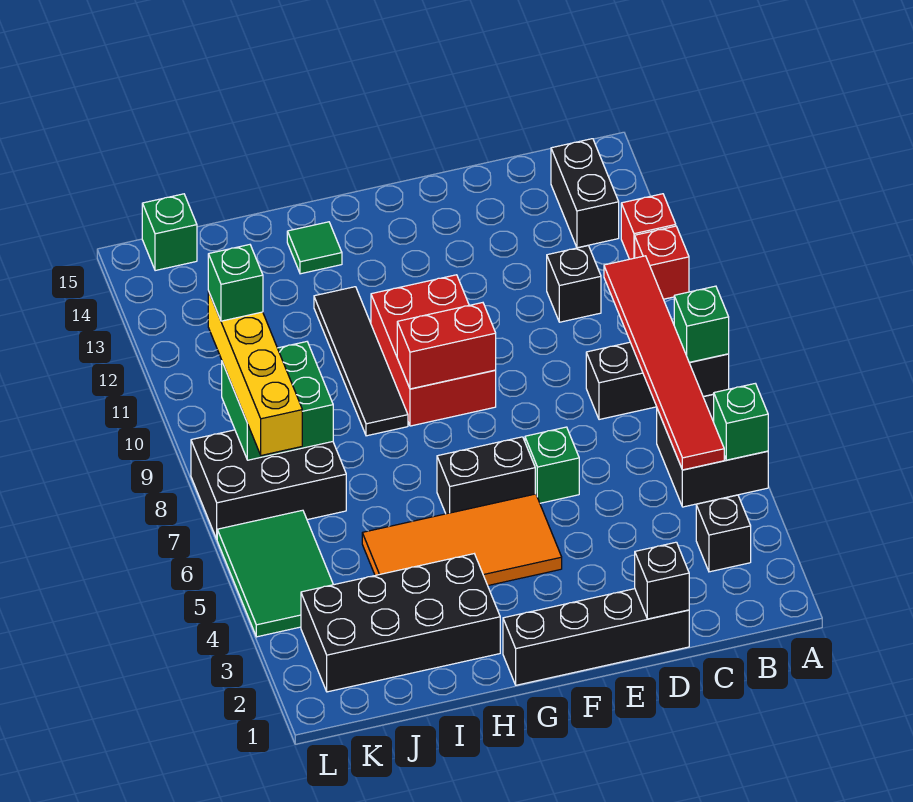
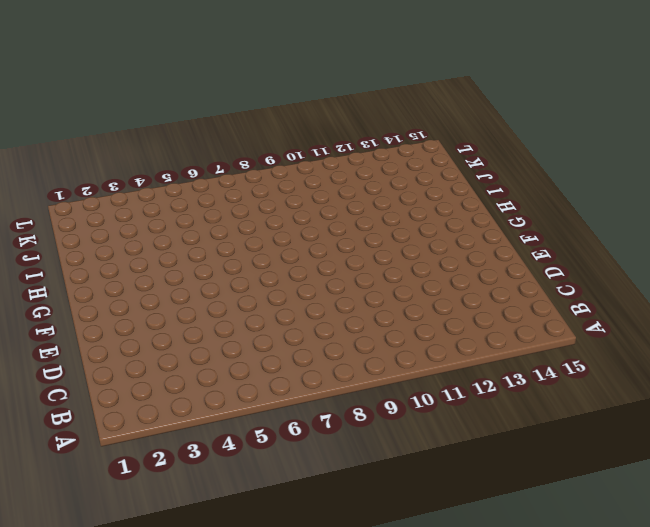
none -> black 2x2 brick [657,394,768,507]
none -> black 1x3 brick [586,342,729,420]
none -> red 1x1 brick [635,226,689,299]

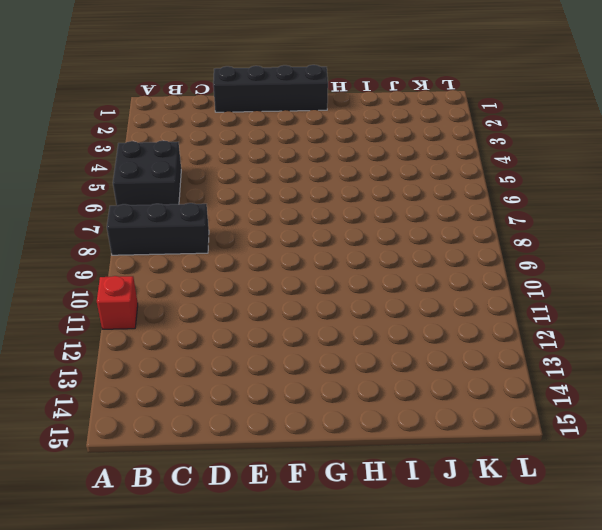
none -> red 1x1 brick [621,194,676,259]
none -> black 1x1 brick [696,495,751,572]
none -> black 1x2 brick [551,139,619,248]

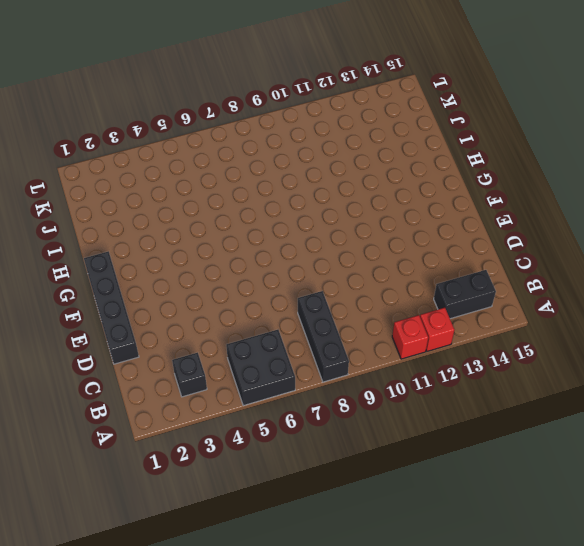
none -> black 1x1 brick [547,246,601,322]
none -> green 1x1 brick [525,427,579,503]
none -> orange 2x4 tile [362,494,562,585]

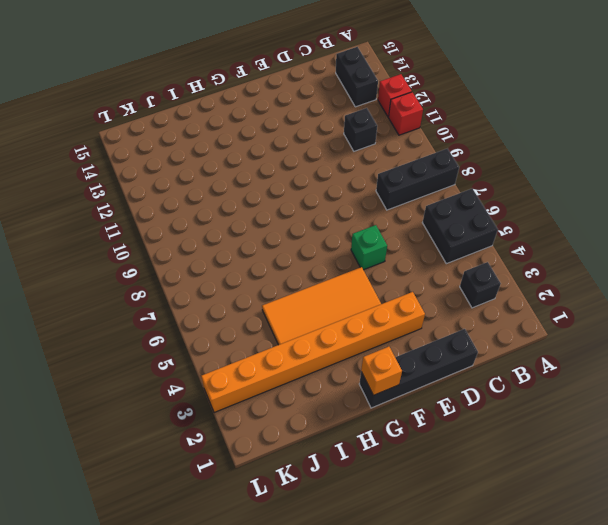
orange 1x8 brick [201,292,425,413] -> black 2x4 brick [301,554,500,692]
orange 1x1 brick [361,346,402,395] -> none
none -> black 1x2 brick [437,437,535,514]
none -> red 2x3 brick [371,275,496,426]
none -> black 1x4 tile [314,287,408,436]

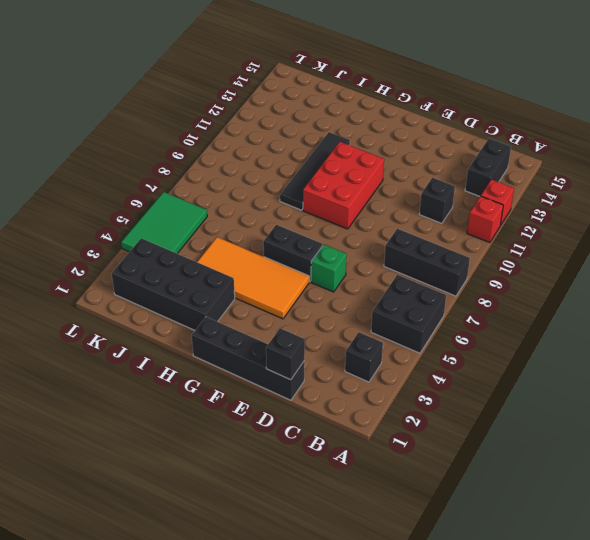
none -> green 1x1 tile [287,222,342,274]
none -> black 2x3 brick [191,430,346,539]
none -> green 1x1 brick [142,194,197,271]

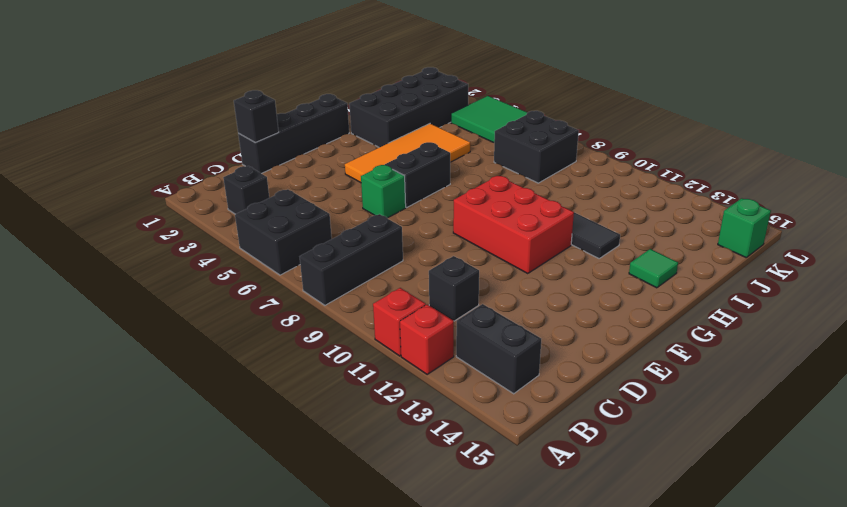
black 2x2 brick [494,111,579,183] -> black 2x3 brick [191,430,346,539]
none -> green 1x1 brick [714,383,768,460]
none -> green 1x1 brick [674,286,729,362]
none -> red 1x6 tile [604,256,724,470]

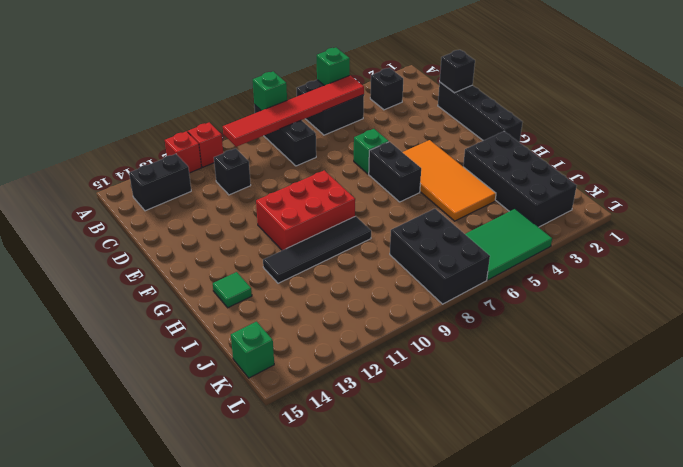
none -> red 1x2 brick [397,303,496,389]
none -> green 2x2 brick [222,342,333,460]
none -> yellow 1x4 brick [208,291,302,455]

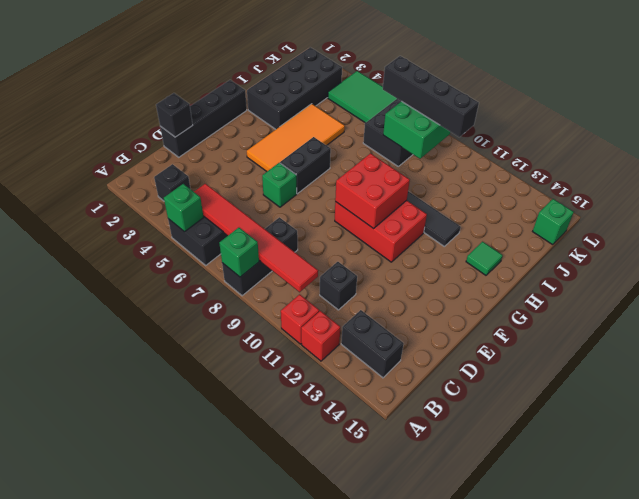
red 2x2 brick [335,153,410,229] -> red 1x2 brick [397,303,496,389]
black 1x4 brick [383,56,479,137] -> yellow 1x4 brick [208,291,302,455]
none -> green 1x1 brick [208,245,263,321]

